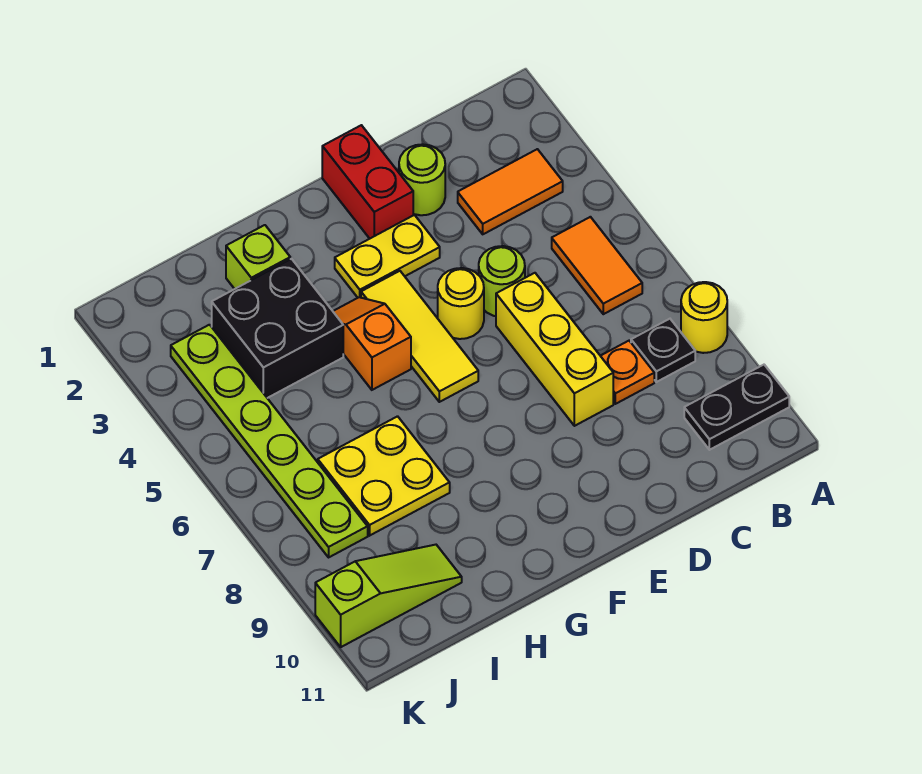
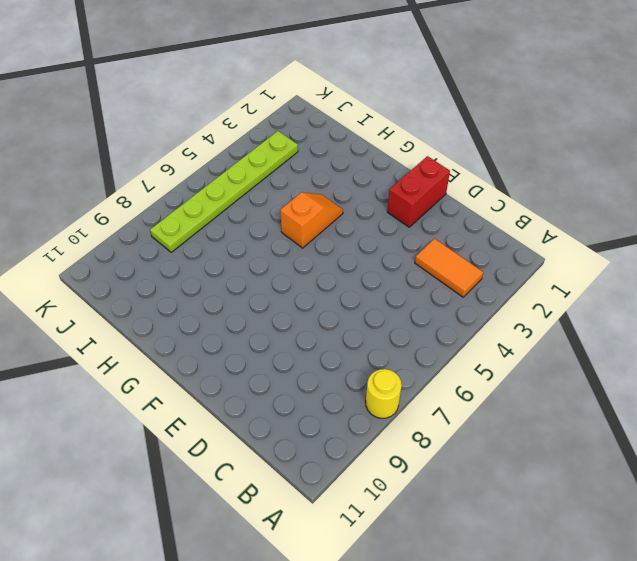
none -> black 1x2 plate [684,365,789,450]
none -> orange 1x2 tile [552,217,642,314]
none -> black 1x1 plate [631,319,695,382]

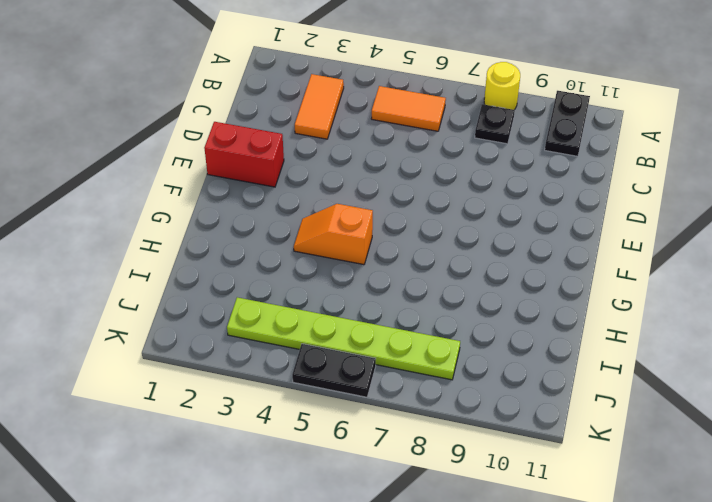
black 1x2 plate [292,344,376,397] -> none
none -> orange 1x1 plate [601,341,654,404]
none -> lime 1x1 round brick [399,144,445,215]
none -> lime 1x1 round brick [479,246,525,316]

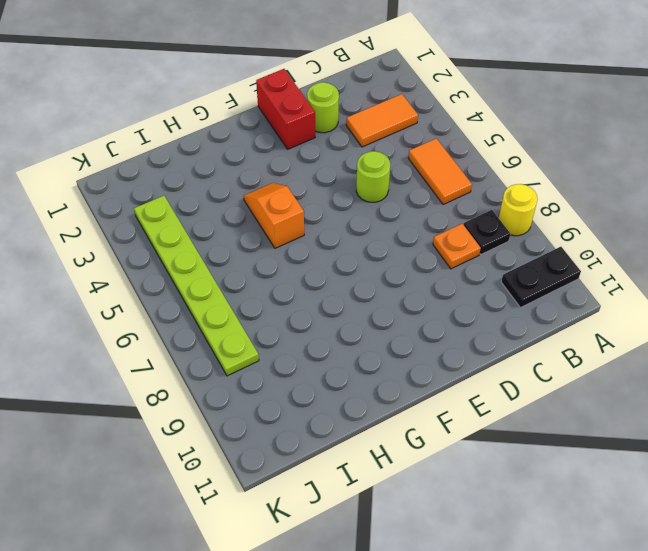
none -> yellow 1x3 brick [496,273,613,426]
none -> yellow 1x2 plate [335,215,440,298]
none -> yellow 1x1 round brick [438,268,484,339]

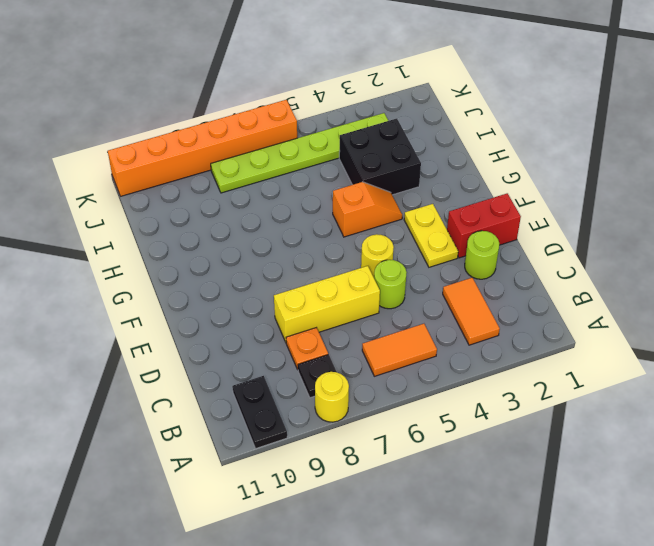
orange 1x6 brick [108,100,297,196] -> lime 1x3 slope [315,545,462,647]
none -> yellow 1x3 tile [361,271,478,402]
none -> lime 1x1 brick [226,225,290,289]
none -> yellow 2x2 plate [318,416,450,536]

